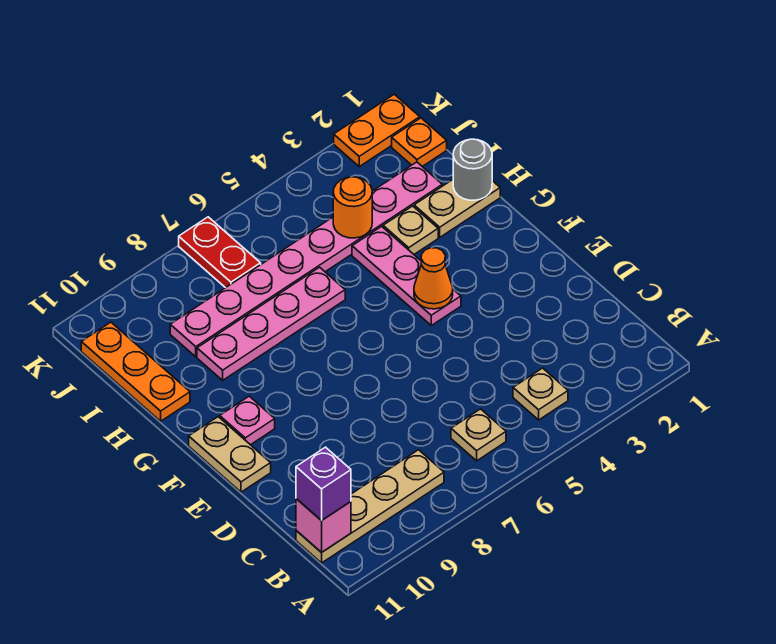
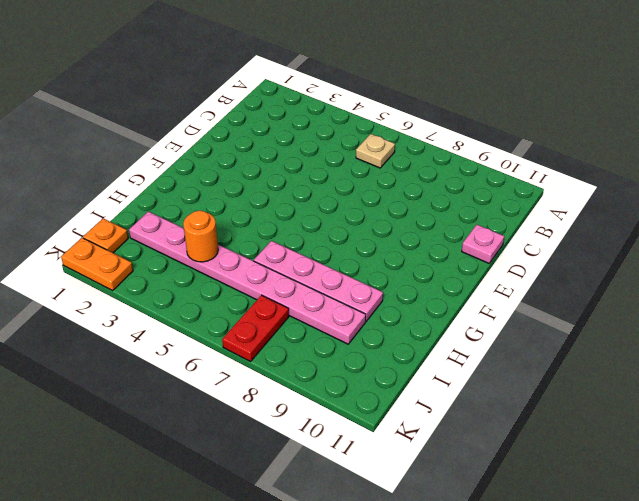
pink 1x1 plate [462,225,504,263] -> pink 1x1 plate moved to [220,396,275,445]
none -> tan 1x1 plate [513,368,568,420]
none -> tan 1x4 plate [296,450,444,563]
none -> tan 1x2 plate [189,417,271,492]

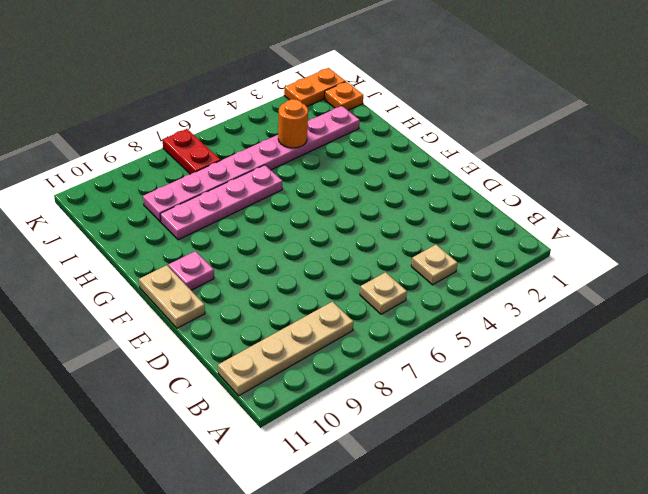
none -> pink 1x3 plate [352,226,461,325]
none -> tan 1x2 plate [414,180,500,237]
none -> tan 1x1 plate [383,206,438,254]

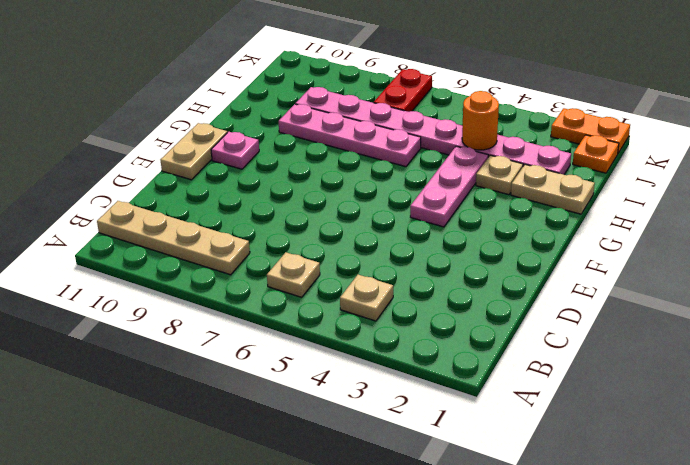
none -> orange 1x3 plate [81,322,190,421]
none -> pink 1x1 brick [296,499,351,553]
none -> orange 1x1 cone [414,248,453,309]

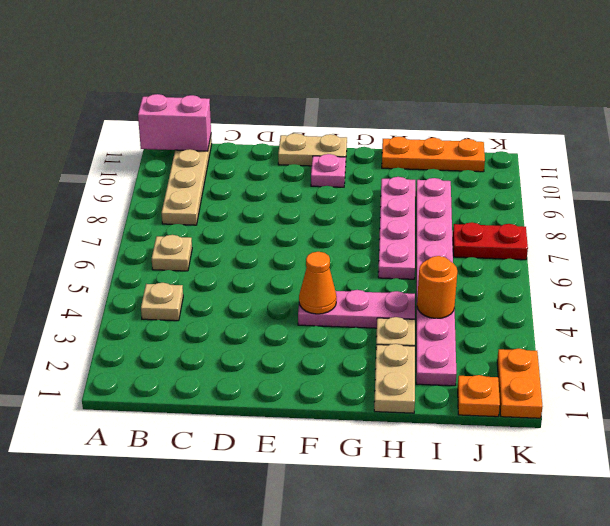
pink 1x2 brick [138,94,211,151] -> pink 1x1 brick [296,499,351,553]
none -> grey 1x1 round brick [453,139,492,200]
none -> purple 1x1 brick [296,447,351,521]

